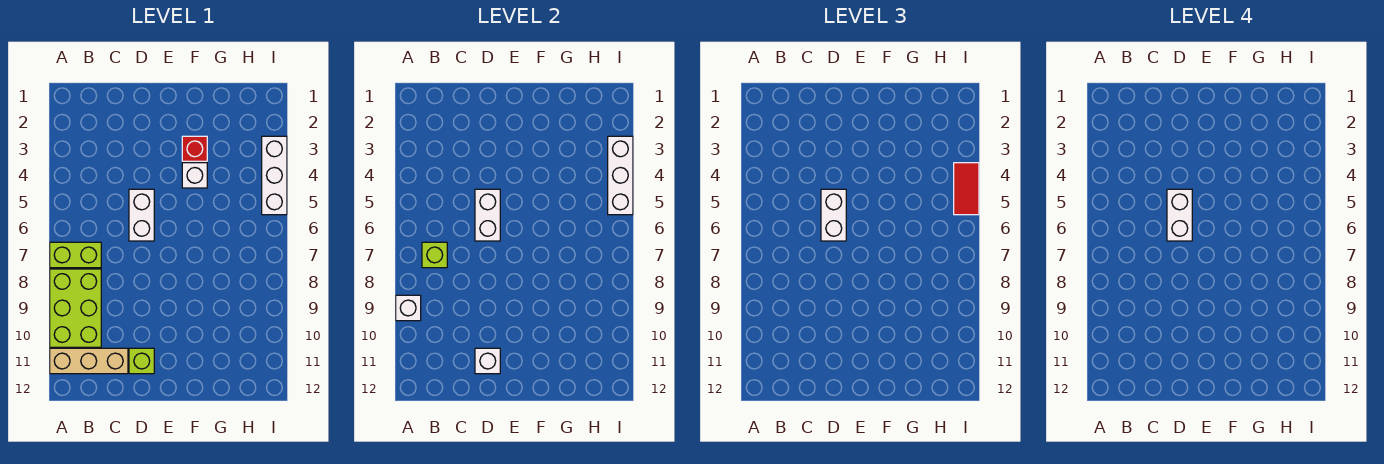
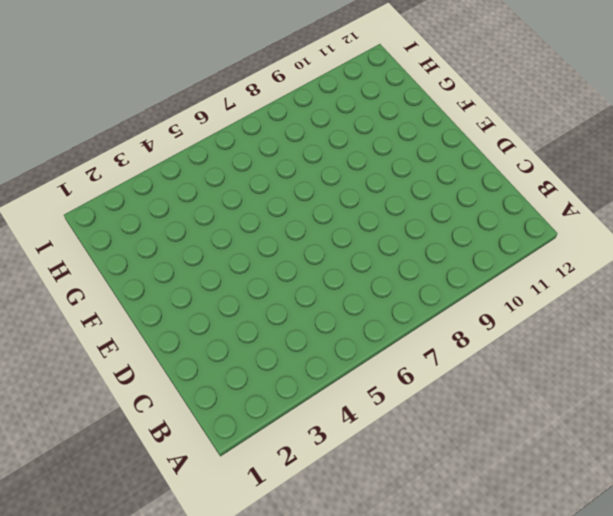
none -> lime 1x2 brick [50,242,101,268]
none -> lime 2x3 brick [50,269,101,347]
none -> tan 1x3 brick [50,348,128,374]

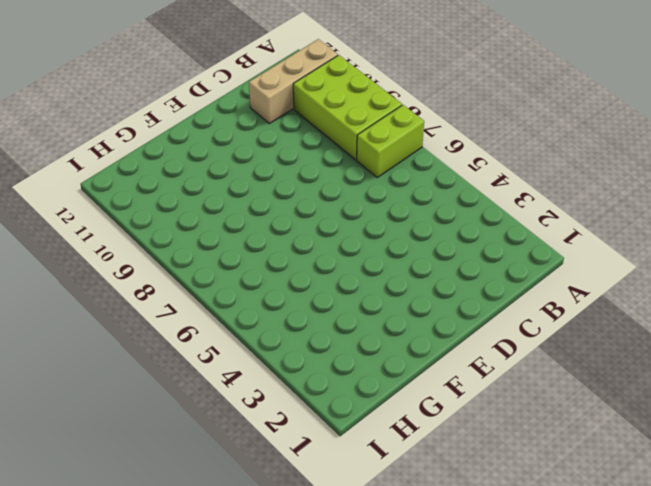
none -> white 1x2 brick [129,189,154,241]
none -> lime 1x1 brick [129,348,154,374]
none -> red 1x1 brick [182,136,207,161]

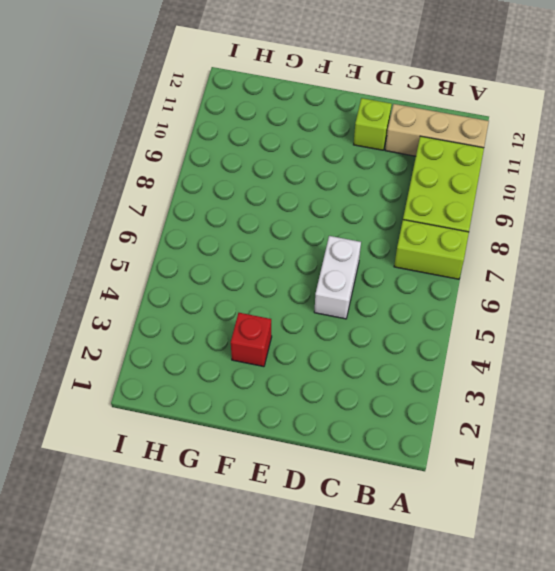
none -> white 1x1 brick [182,163,207,188]
none -> white 1x3 brick [262,136,287,215]
none -> white 1x1 brick [396,295,421,321]

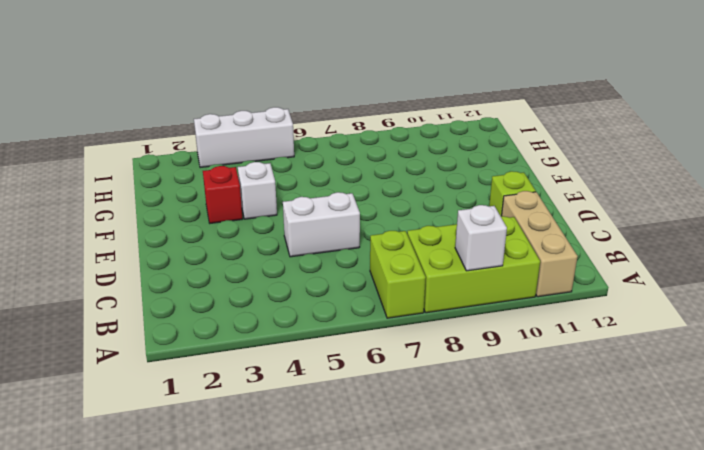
none -> lime 1x1 brick [422,242,447,268]
none -> white 1x2 brick [475,189,500,241]
none -> white 1x1 brick [475,348,500,374]

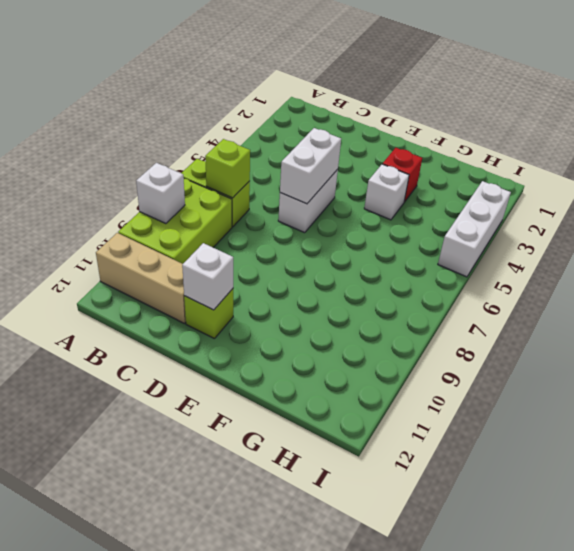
none -> white 1x3 brick [608,136,633,215]
none -> white 1x2 brick [821,189,846,241]
none -> red 1x2 tile [954,163,979,215]

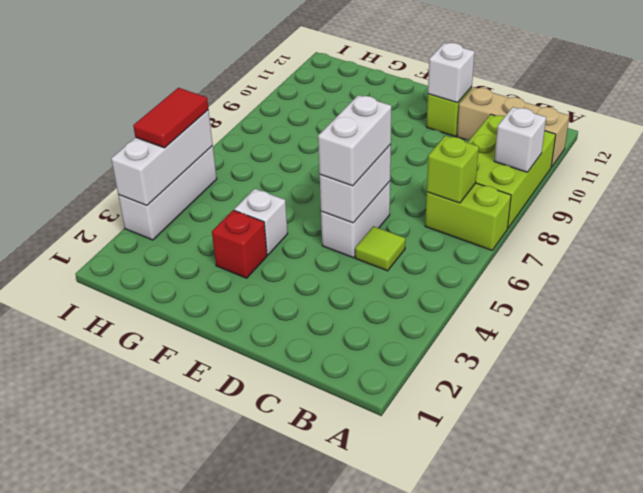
lime 1x1 tile [355,226,405,271] -> none
none -> white 1x2 brick [1167,189,1192,241]

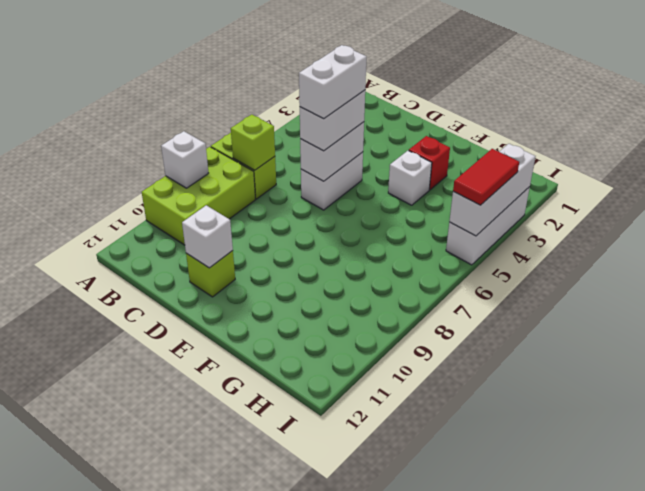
none -> tan 1x3 brick [50,348,128,374]

